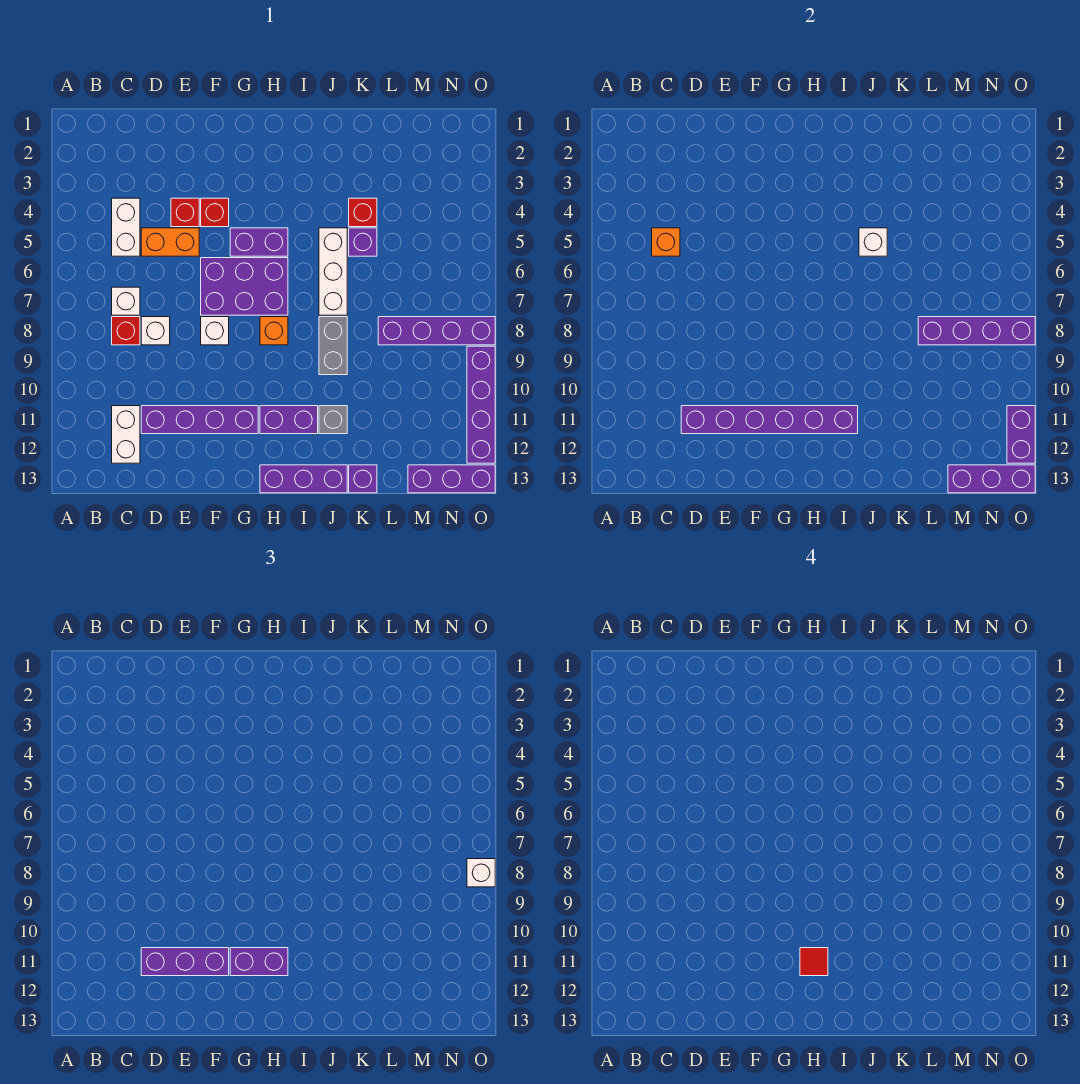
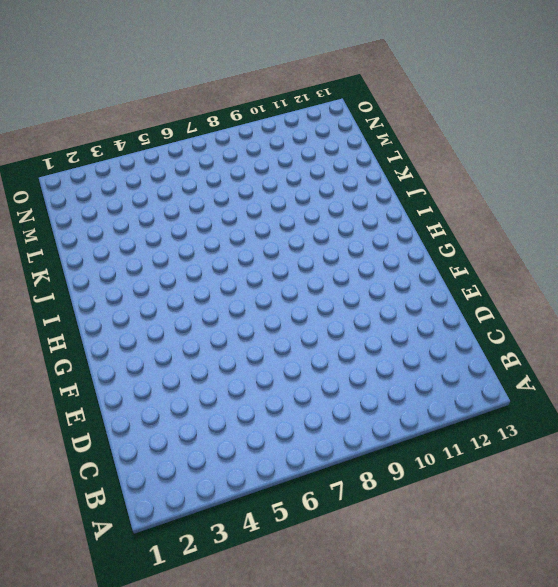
none -> white 1x2 brick [112,198,140,256]
none -> white 1x1 brick [112,287,140,315]
none -> red 1x1 brick [112,317,140,345]
none -> white 1x2 brick [112,406,140,463]

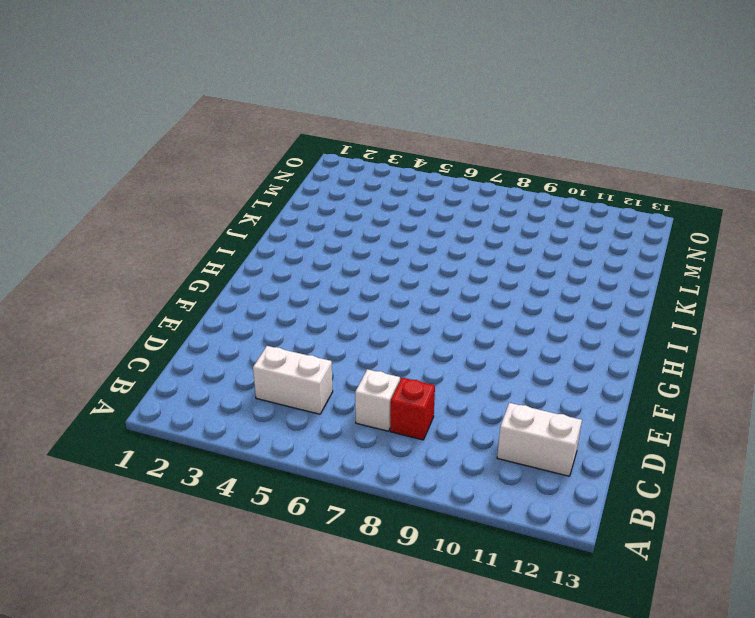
none -> orange 1x2 brick [141,228,199,256]
none -> white 1x1 brick [141,317,170,345]
none -> purple 1x4 brick [141,406,258,434]
none -> red 1x1 brick [171,198,199,227]

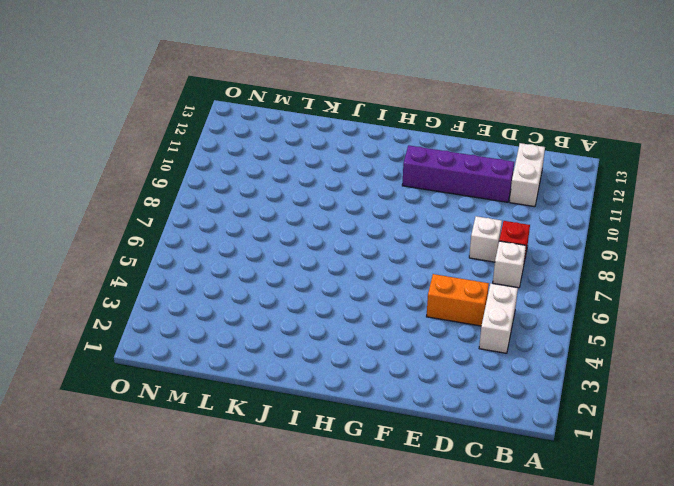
none -> red 1x1 brick [171,198,199,227]
none -> red 1x1 brick [201,198,229,227]
none -> purple 2x3 brick [201,258,288,315]
none -> white 1x1 brick [201,317,229,345]

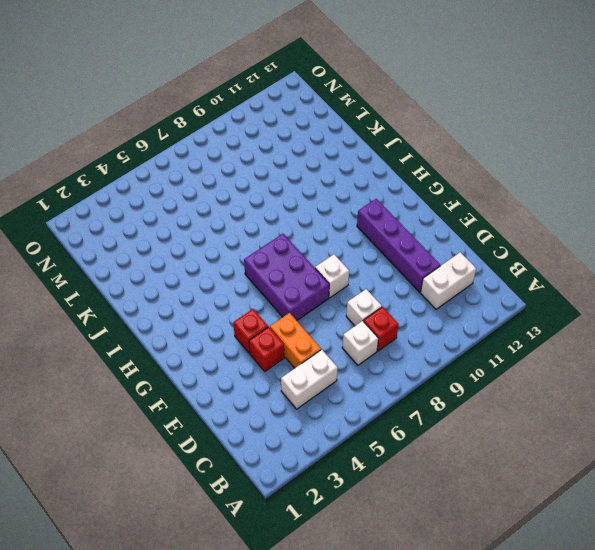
none -> purple 1x2 brick [230,228,288,256]
none -> orange 1x1 brick [260,317,288,345]
none -> purple 1x2 brick [260,406,318,434]
none -> purple 1x3 brick [260,465,347,493]

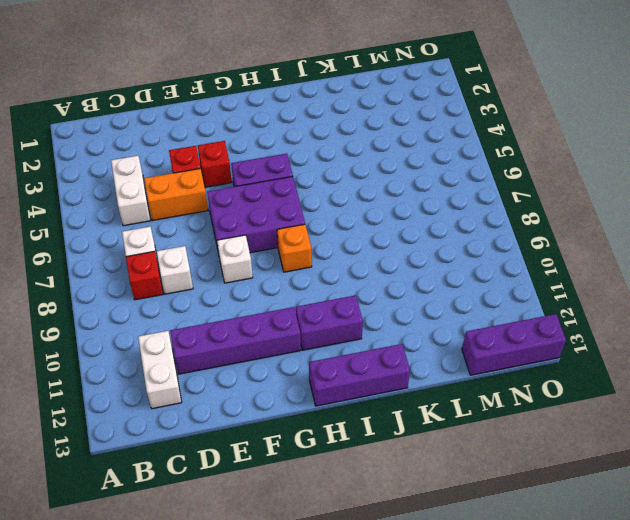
none -> white 1x3 brick [319,228,347,315]
none -> grey 1x2 brick [319,317,347,375]
none -> grey 1x1 brick [319,406,347,434]
none -> red 1x1 brick [349,198,377,227]

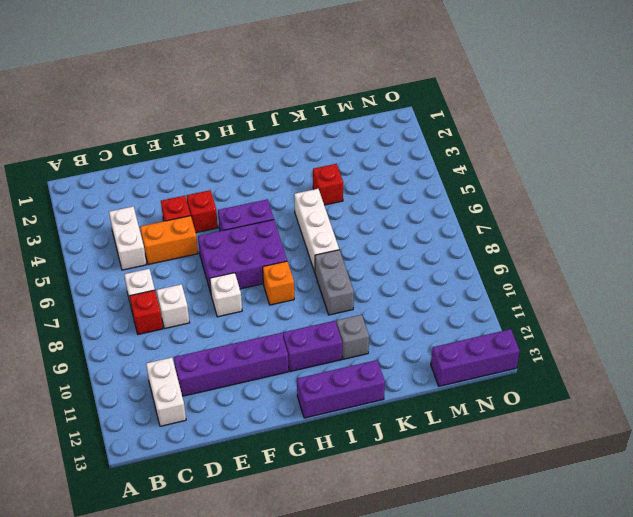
none -> purple 1x1 brick [349,228,377,256]
none -> purple 1x1 brick [349,465,377,493]
none -> purple 1x4 brick [378,317,495,345]
none -> purple 1x4 brick [467,346,495,463]

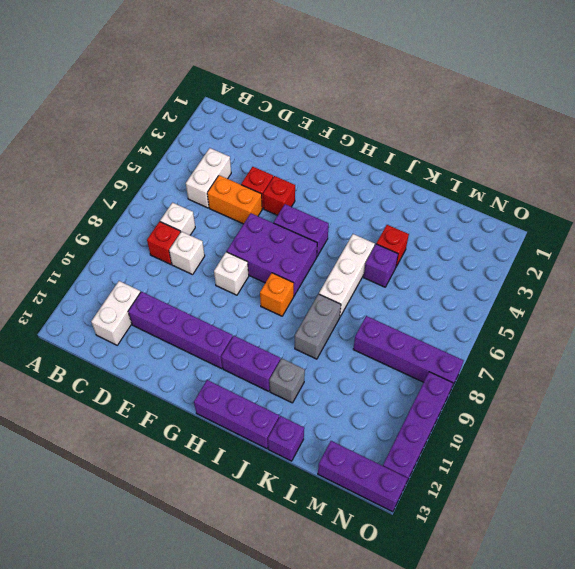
none -> orange 1x1 brick [652,228,680,256]
none -> purple 1x6 brick [681,406,858,434]
none -> white 1x1 brick [859,228,887,256]
none -> purple 1x4 brick [918,317,1035,345]

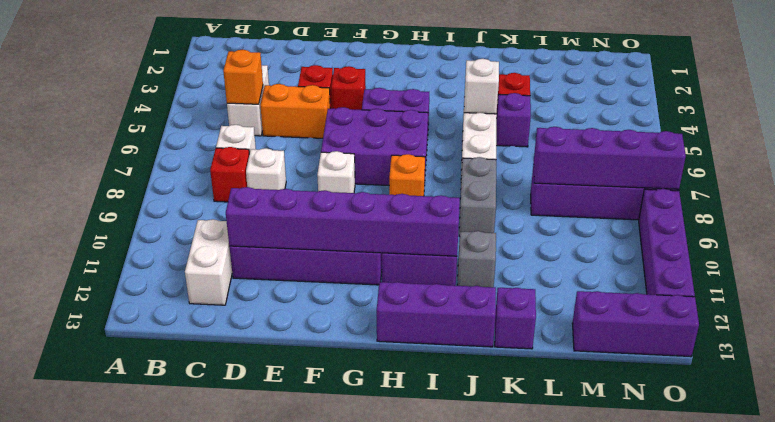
none -> purple 1x3 brick [948,465,1035,493]
none -> purple 1x2 brick [1007,406,1035,463]
none -> purple 1x3 brick [141,948,229,976]
none -> purple 1x2 brick [230,948,288,976]

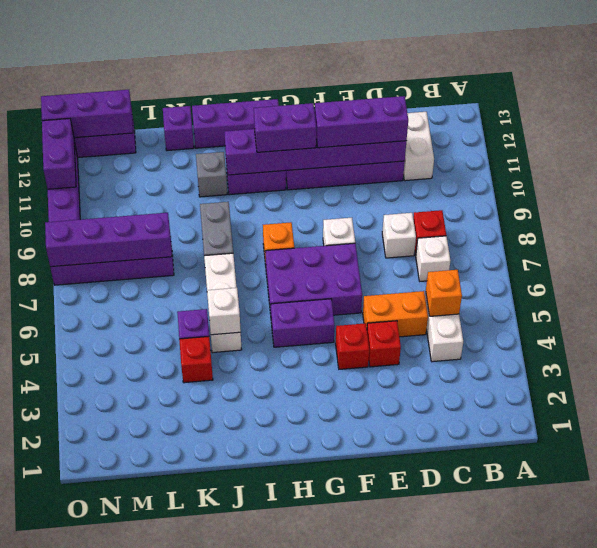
none -> white 1x1 brick [467,859,495,887]
none -> red 1x1 tile [800,948,828,976]

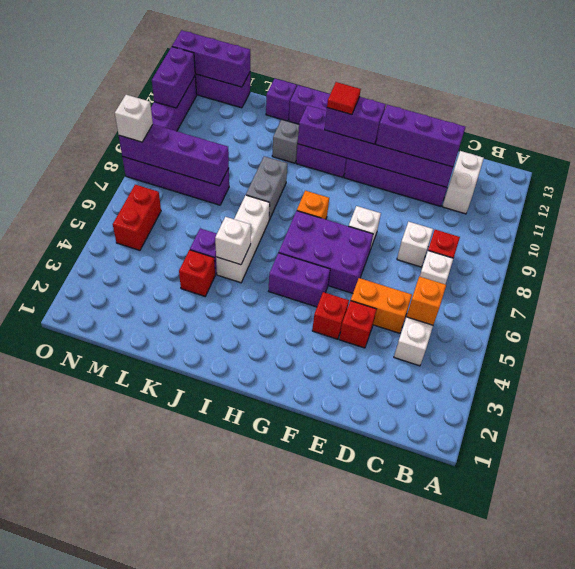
red 1x2 brick [113,185,161,250] -> none

